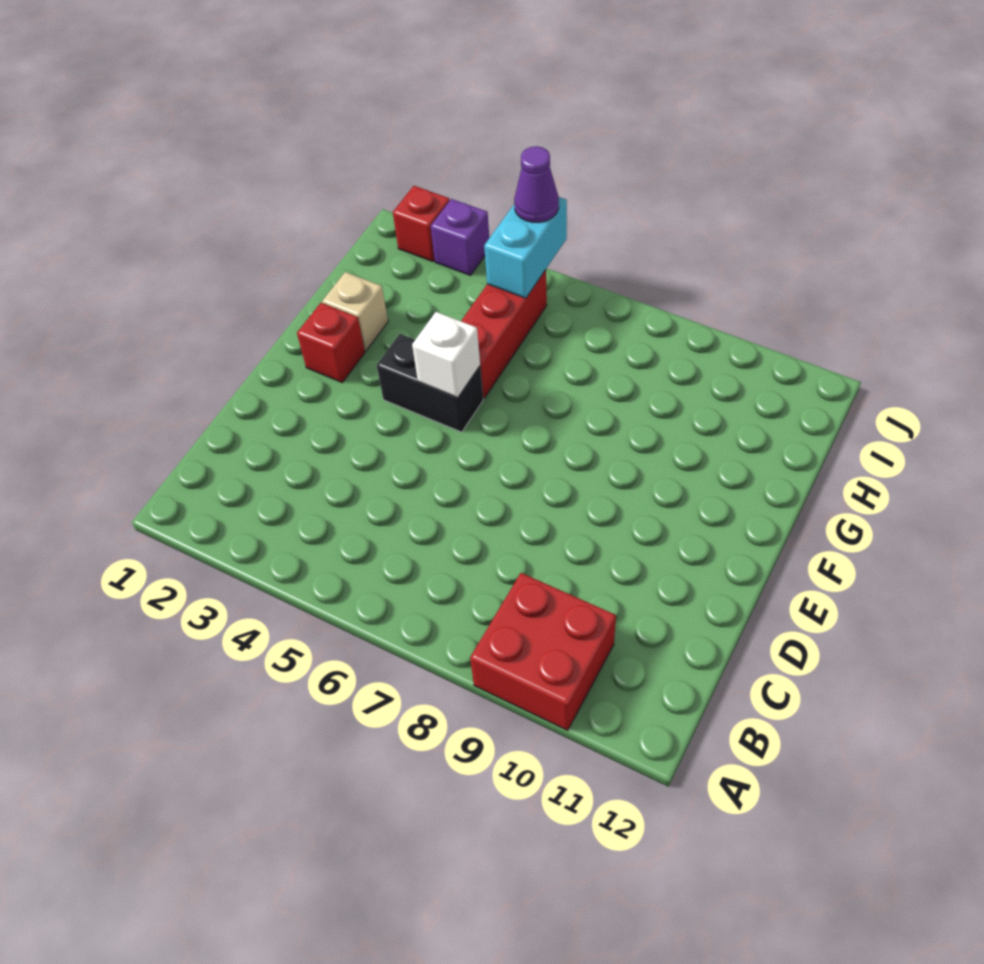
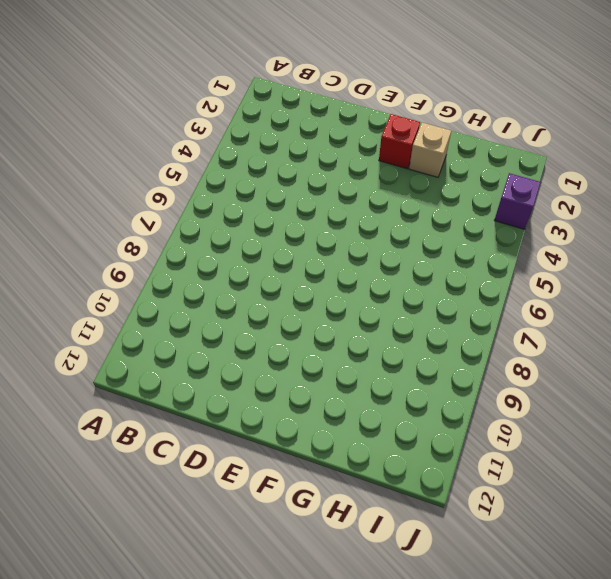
none -> red 2x2 brick [470,573,616,730]
none -> black 1x2 brick [377,334,483,432]

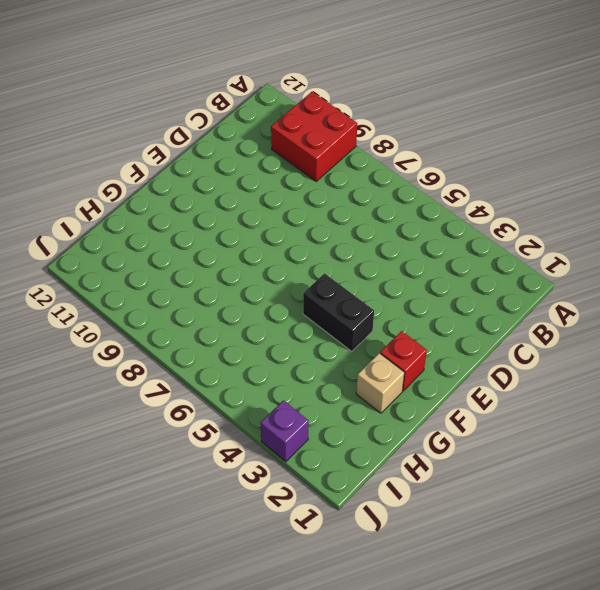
none -> red 1x3 brick [461,270,547,398]
none -> red 1x1 brick [393,186,450,262]

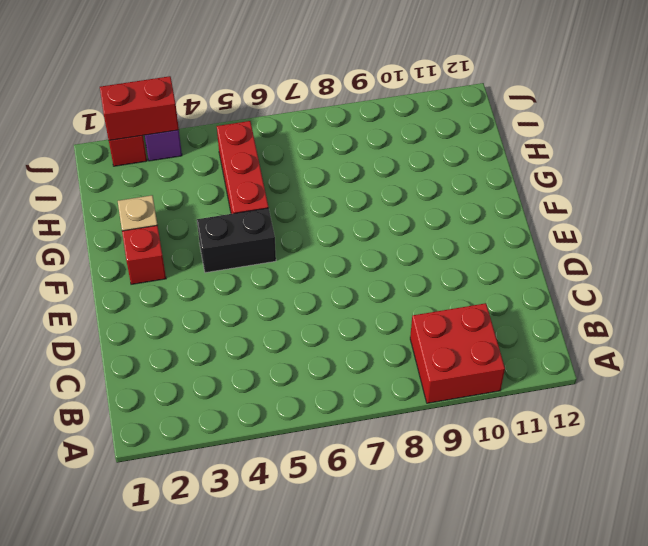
red 1x2 brick [100,76,179,141] -> none
none -> white 1x1 brick [412,312,480,398]
none -> cyan 1x2 brick [484,197,567,298]

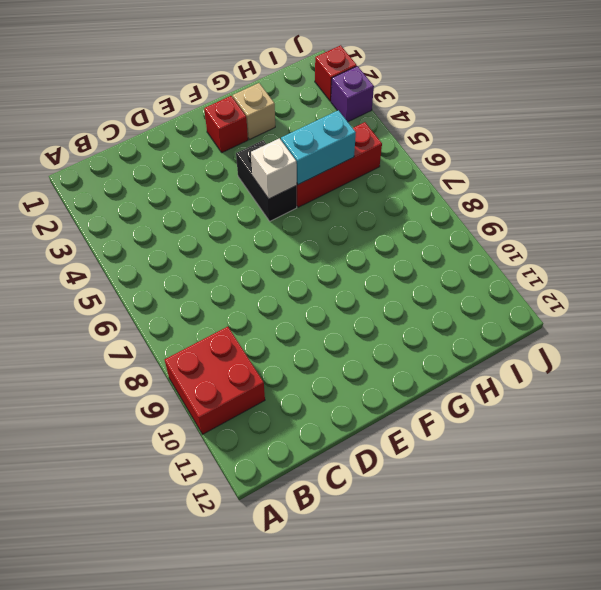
cyan 1x2 brick [281,110,356,185] -> cyan 1x2 brick moved to [484,197,567,298]
none -> purple 1x1 cone [514,146,559,222]

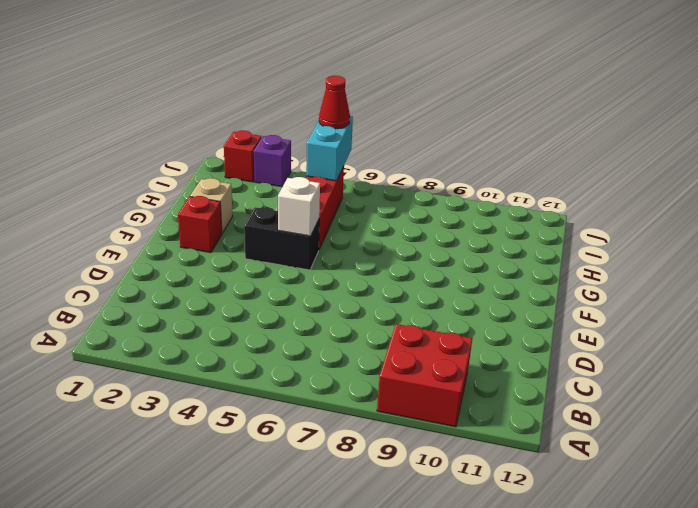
red 1x1 cone [319,76,350,129] -> purple 1x1 cone [514,146,559,222]

